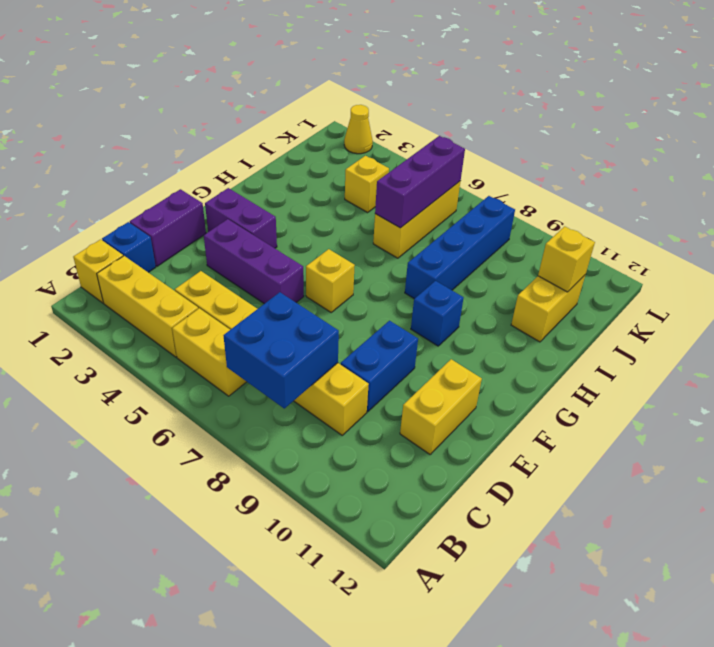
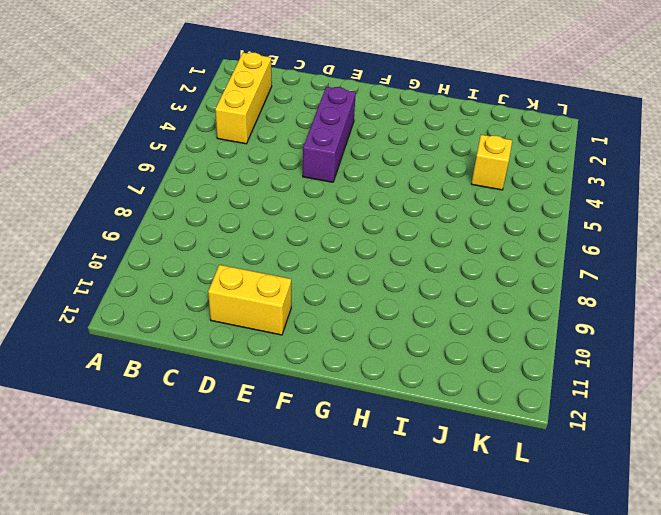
none -> yellow 1x1 brick [73,239,123,303]
none -> yellow 1x2 brick [172,308,247,396]
none -> blue 1x1 brick [102,222,156,272]

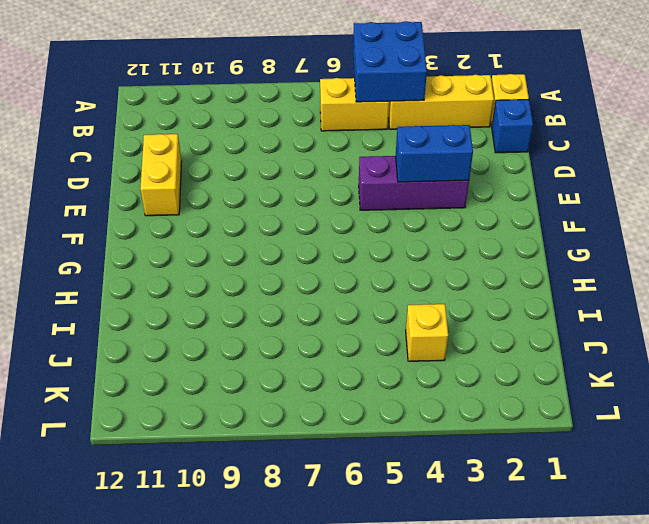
blue 2x2 brick [353,21,427,102] -> blue 2x2 brick moved to [223,292,339,408]
blue 1x2 brick [396,125,473,182] -> blue 1x2 brick turned to [341,321,418,412]
none -> yellow 1x6 brick [175,271,369,435]
none -> purple 1x2 brick [130,189,206,266]
none -> purple 1x2 brick [205,188,277,248]

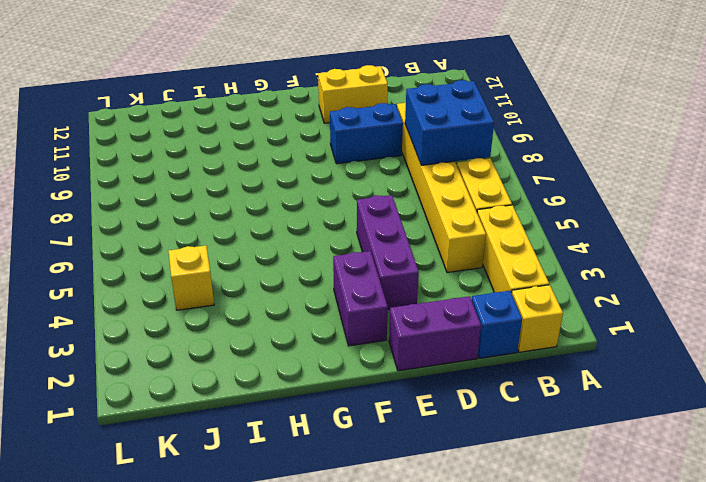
none -> yellow 1x1 brick [306,249,355,312]
none -> blue 1x1 brick [411,281,463,346]
none -> blue 1x4 brick [405,196,515,299]

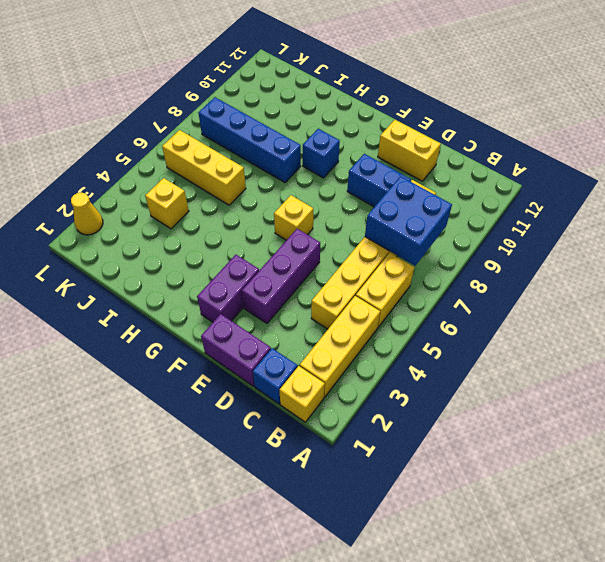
none -> yellow 1x2 brick [511,275,585,342]
none -> purple 1x3 brick [375,136,465,228]
none -> yellow 1x1 brick [538,226,595,292]

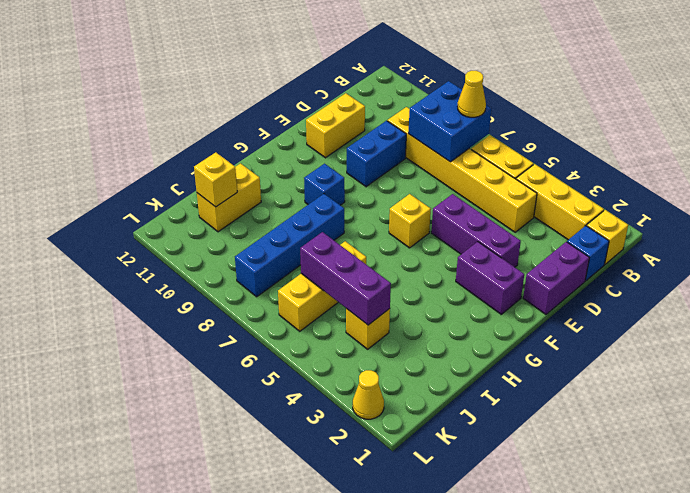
yellow 1x1 cone [458,71,486,117] -> none
purple 1x3 brick [300,232,391,325] -> purple 1x3 brick turned to [375,136,465,228]

